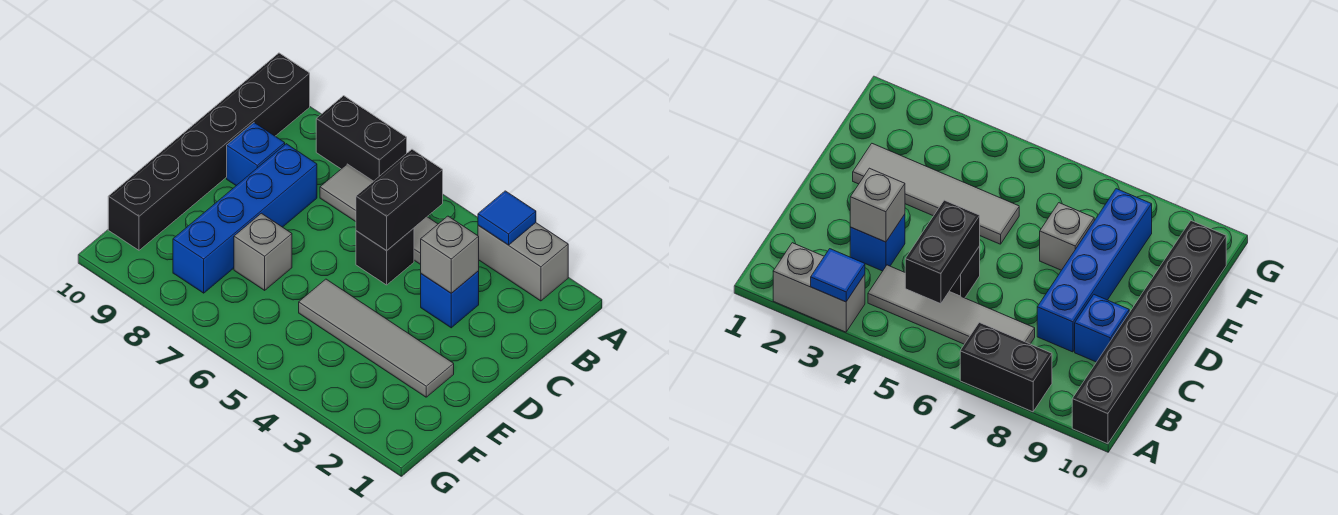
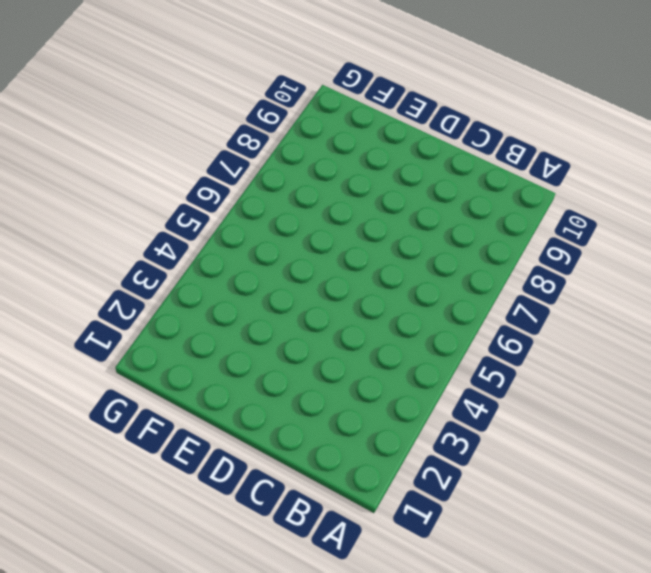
none -> grey 1x2 brick [478,223,568,301]
none -> black 1x2 brick [316,96,407,181]
none -> black 1x6 brick [108,53,310,250]

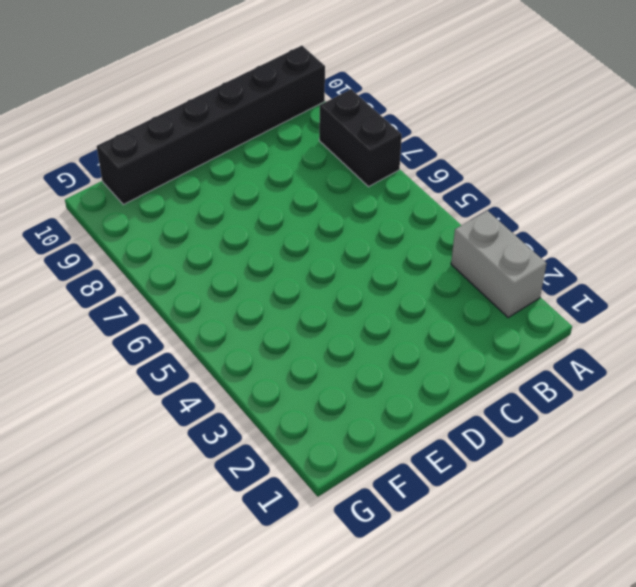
none -> grey 1x4 tile [320,164,438,265]
none -> blue 1x1 brick [421,271,479,328]
none -> black 1x1 brick [356,228,414,285]

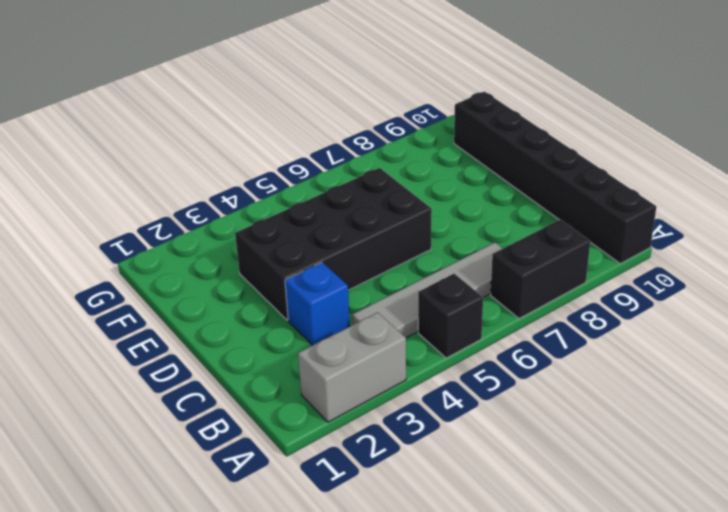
black 1x1 brick [418,274,483,358] -> black 1x1 brick moved to [356,228,414,285]
black 2x4 brick [235,168,432,320] -> grey 1x4 tile [299,279,454,397]
none -> blue 1x4 brick [173,144,317,293]
none -> blue 1x1 brick [227,123,285,185]
none -> grey 1x1 brick [234,213,292,290]

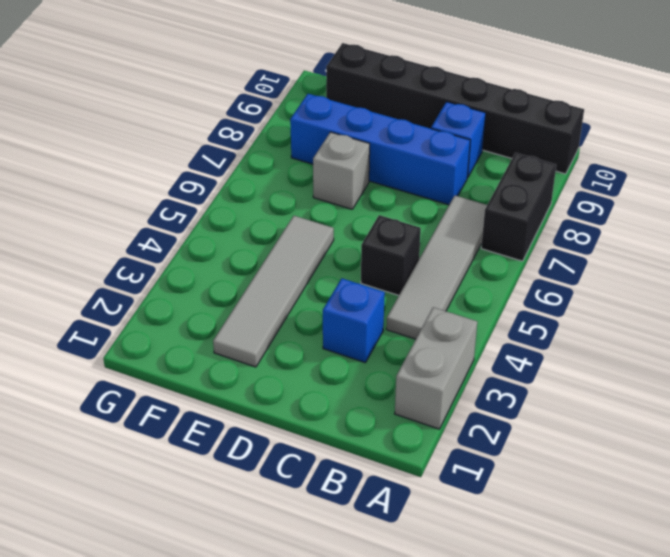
none -> blue 1x1 tile [478,191,536,245]
none -> black 1x2 brick [356,149,443,251]
none -> grey 1x1 brick [421,216,479,293]

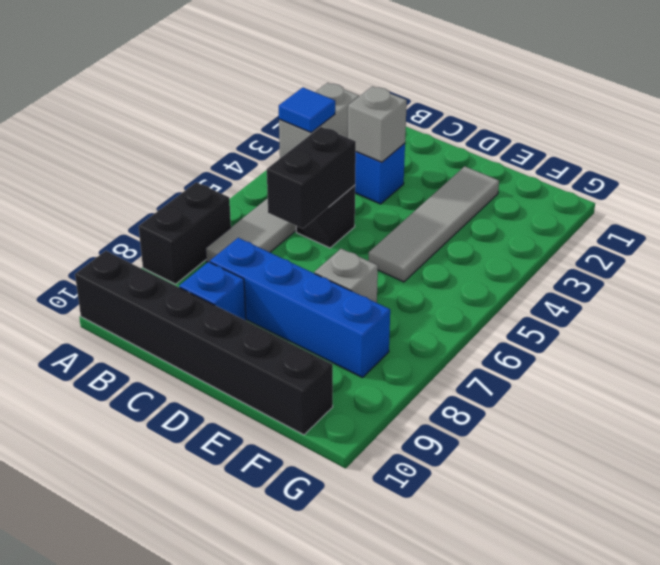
black 1x2 brick [267,127,356,229] -> black 1x2 brick turned to [356,149,443,251]

